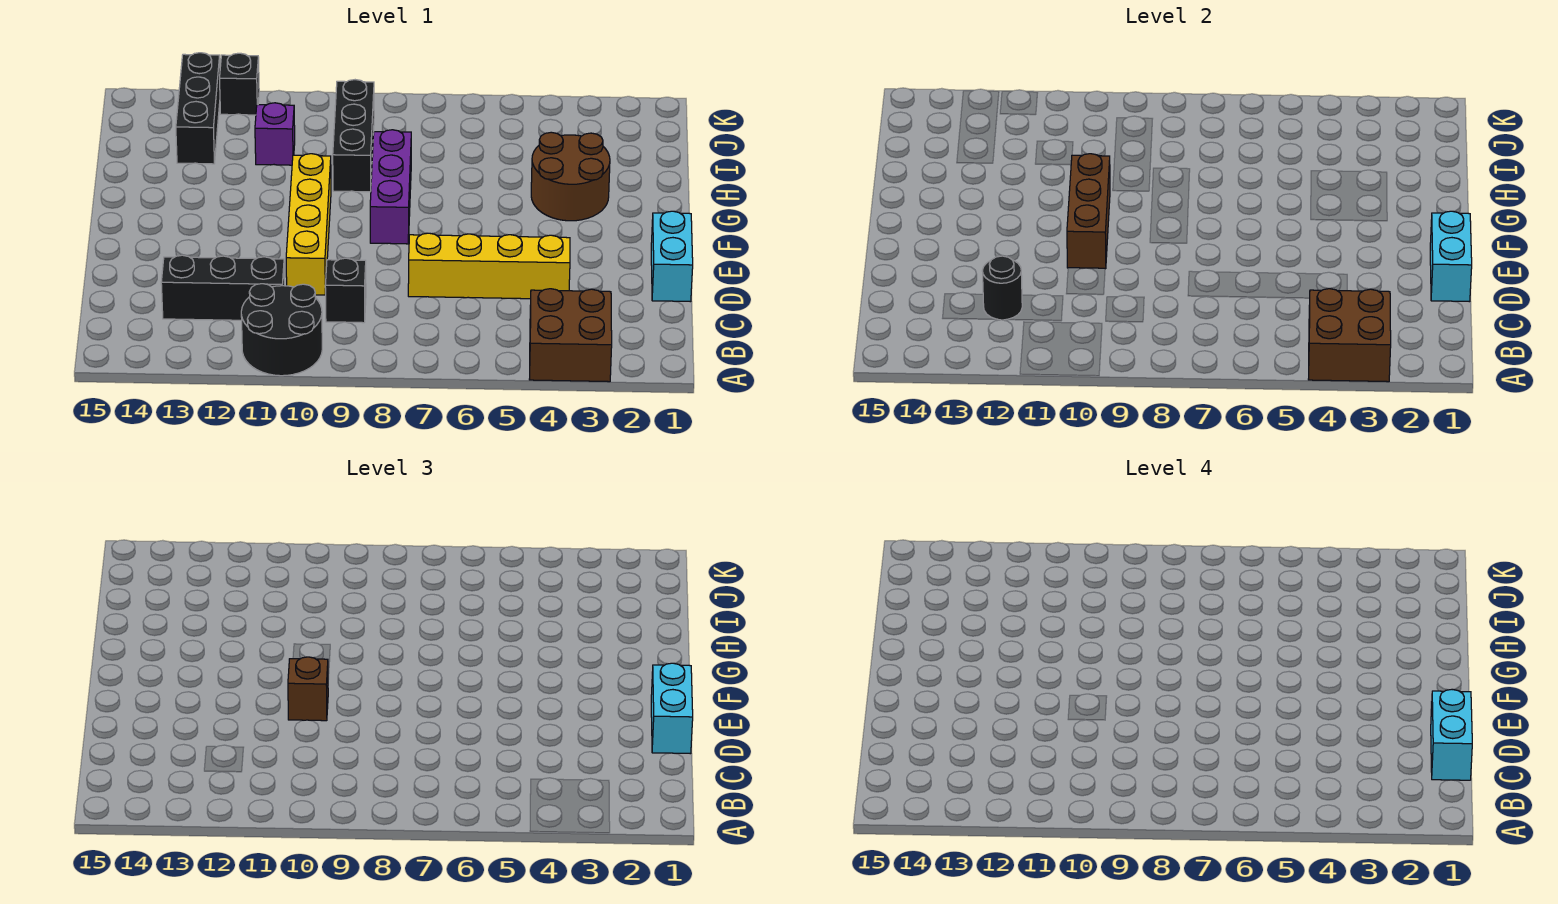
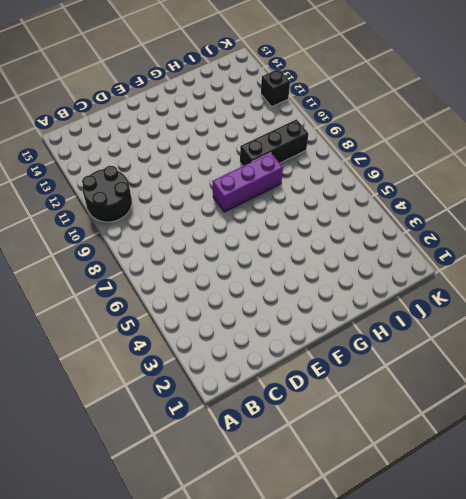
none -> brown 2x2 brick [529,289,612,382]
none -> black 1x1 brick [325,258,366,323]
none -> black 1x3 brick [161,255,285,320]

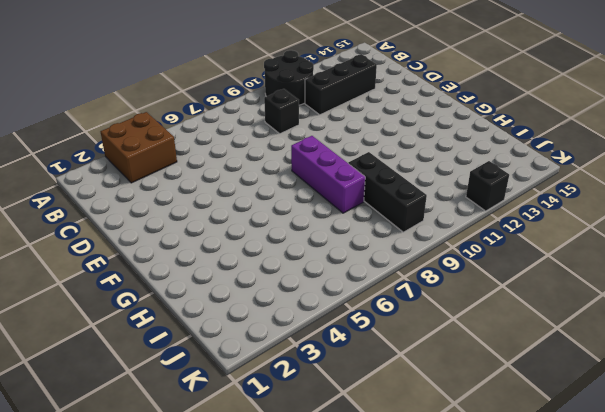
none -> cyan 1x2 brick [651,211,693,302]
none -> yellow 1x4 brick [408,233,570,299]
none -> yellow 1x4 brick [286,154,331,295]

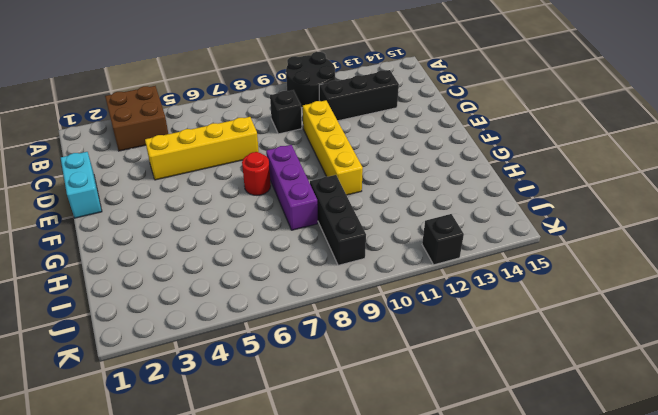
red 1x1 round brick [242,152,271,195] -> none
none -> brown 2x2 round brick [531,132,610,221]
none -> purple 1x1 brick [255,103,295,165]
none -> black 1x3 brick [176,53,220,164]

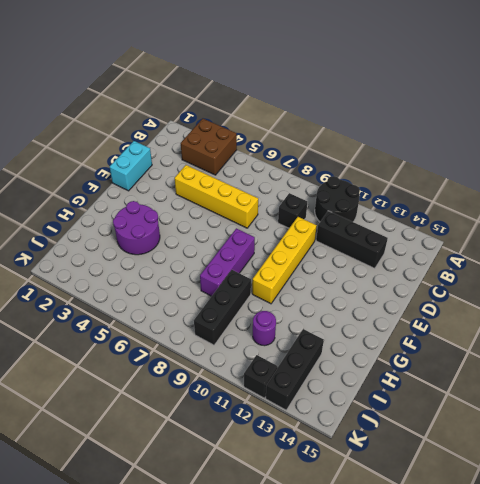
purple 2x2 round brick [113,201,160,255] -> brown 2x2 round brick [531,132,610,221]
purple 1x1 round brick [253,311,276,346] -> purple 1x1 brick [255,103,295,165]
none -> brown 2x2 brick [1308,289,1391,382]
none -> black 1x1 round brick [982,256,1022,320]
none -> cyan 1x2 brick [1430,211,1472,302]

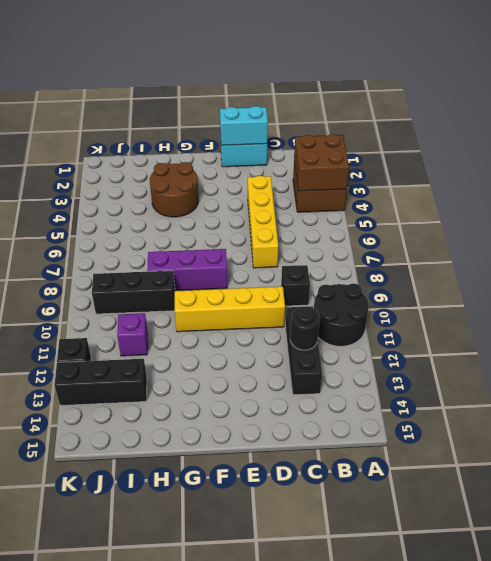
none -> brown 1x3 brick [1067,154,1110,269]
none -> cyan 1x2 brick [651,663,693,754]
none -> brown 1x1 brick [288,657,328,721]

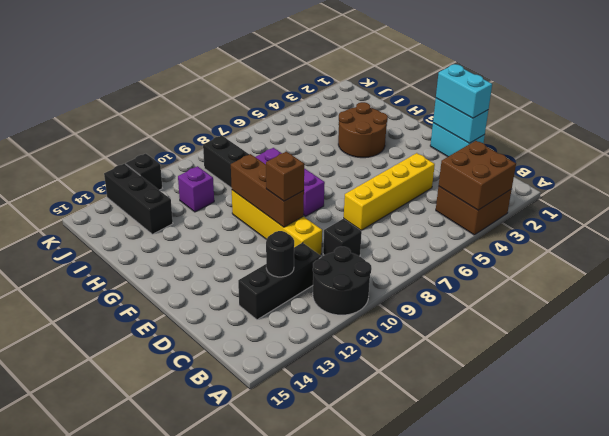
none -> cyan 1x2 brick [1431,689,1472,780]

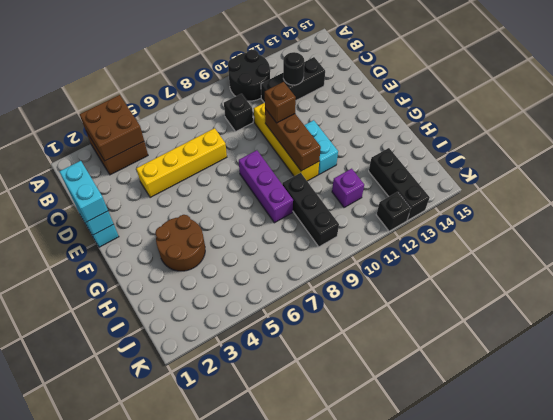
cyan 1x2 brick [304,120,338,174] -> cyan 1x2 brick moved to [1431,689,1472,780]

